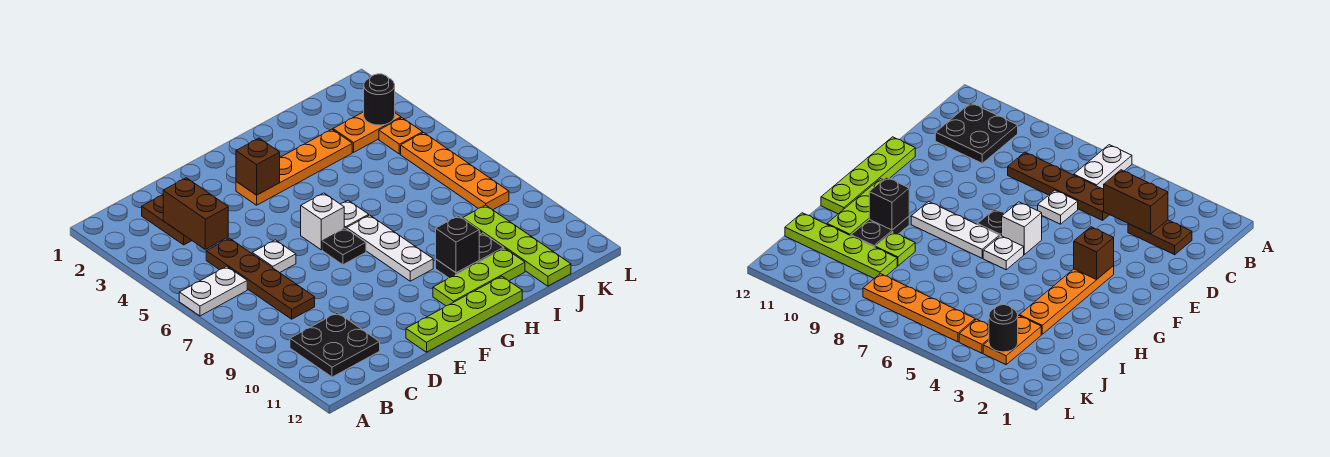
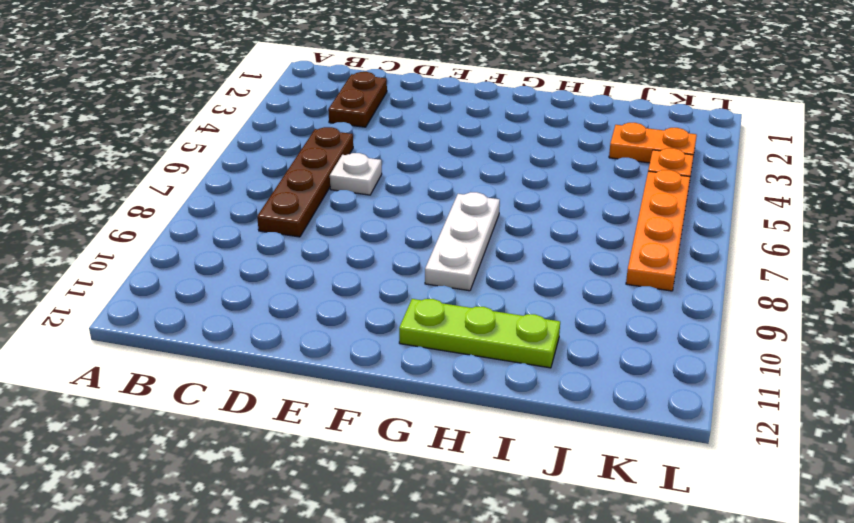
none -> white 1x2 plate [179,266,247,316]
none -> black 2x2 plate [290,313,380,377]
none -> lime 1x4 plate [406,276,522,352]

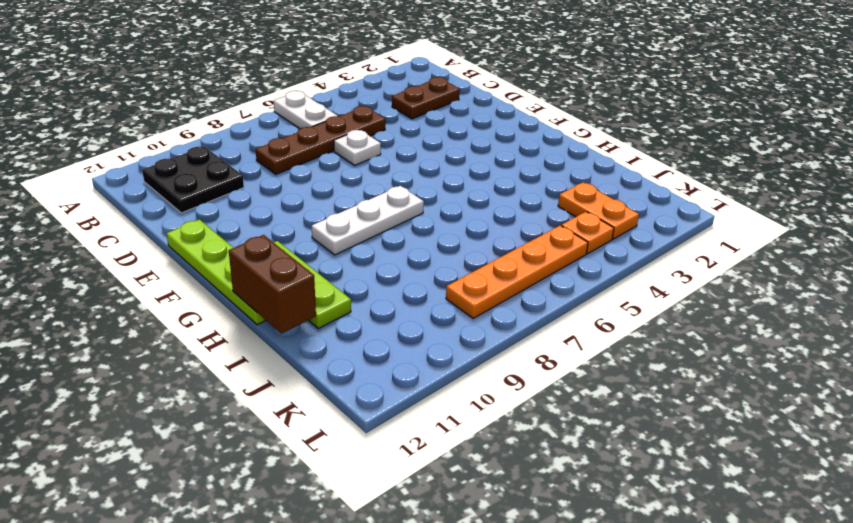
brown 1x2 brick [229,235,316,334] -> brown 1x2 brick turned to [163,178,228,249]
none -> orange 1x4 plate [236,129,352,205]
none -> white 1x1 brick [301,193,344,250]
none -> black 1x1 plate [322,228,366,265]

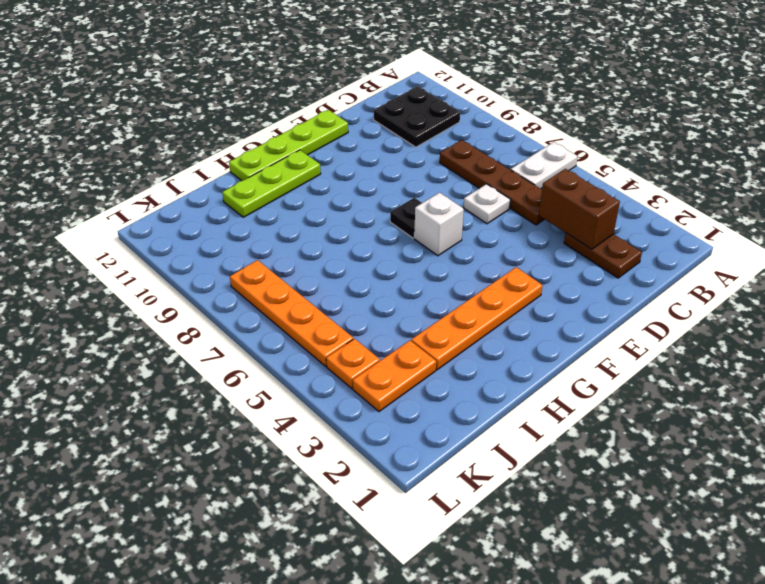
none -> white 1x1 plate [341,200,369,229]
none -> white 1x3 plate [347,215,433,281]
none -> black 1x2 plate [436,233,504,278]

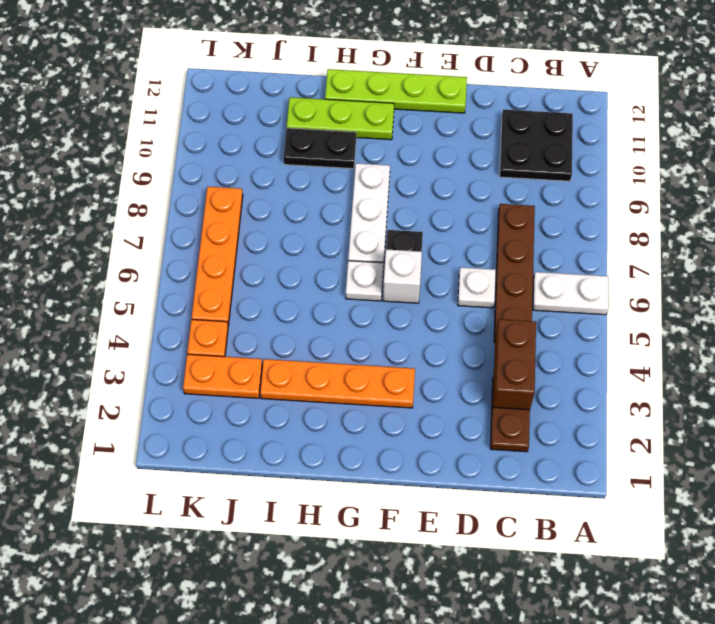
none -> lime 1x1 plate [875,232,915,266]
none -> lime 1x4 plate [463,205,571,286]
none -> brown 1x1 brick [236,138,280,195]

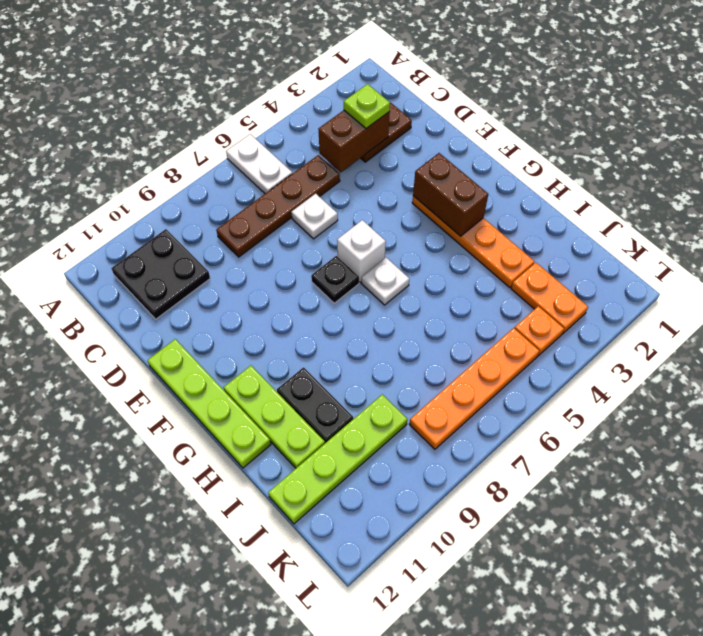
lime 1x1 plate [344,84,390,128] -> lime 1x1 plate moved to [875,232,915,266]
brown 1x2 brick [413,153,488,236] -> brown 1x1 brick [236,138,280,195]
none -> white 1x3 plate [347,215,433,281]
none -> black 1x1 brick [436,216,479,273]
none -> black 1x1 round brick [364,74,395,125]

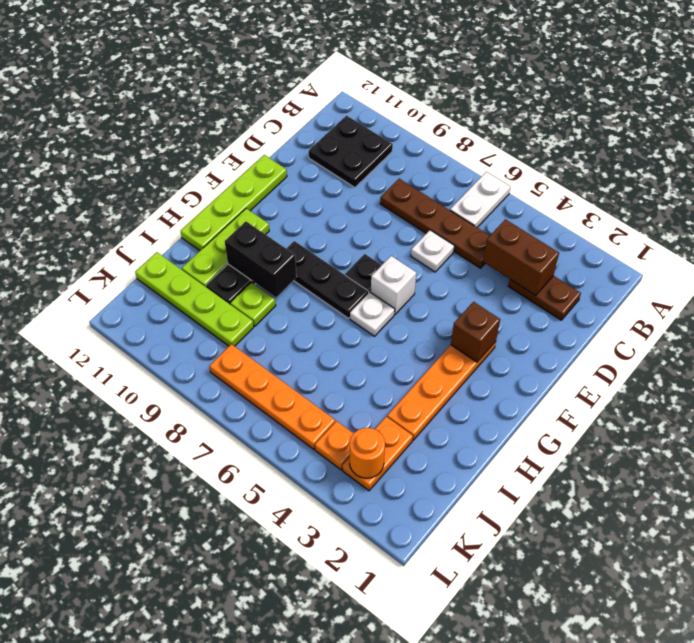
black 1x3 plate [286,241,369,318] -> white 1x3 plate [347,215,433,281]
black 1x2 brick [225,222,297,297] -> black 1x1 brick [436,216,479,273]
orange 1x1 round brick [350,428,385,478] -> black 1x1 round brick [364,74,395,125]

